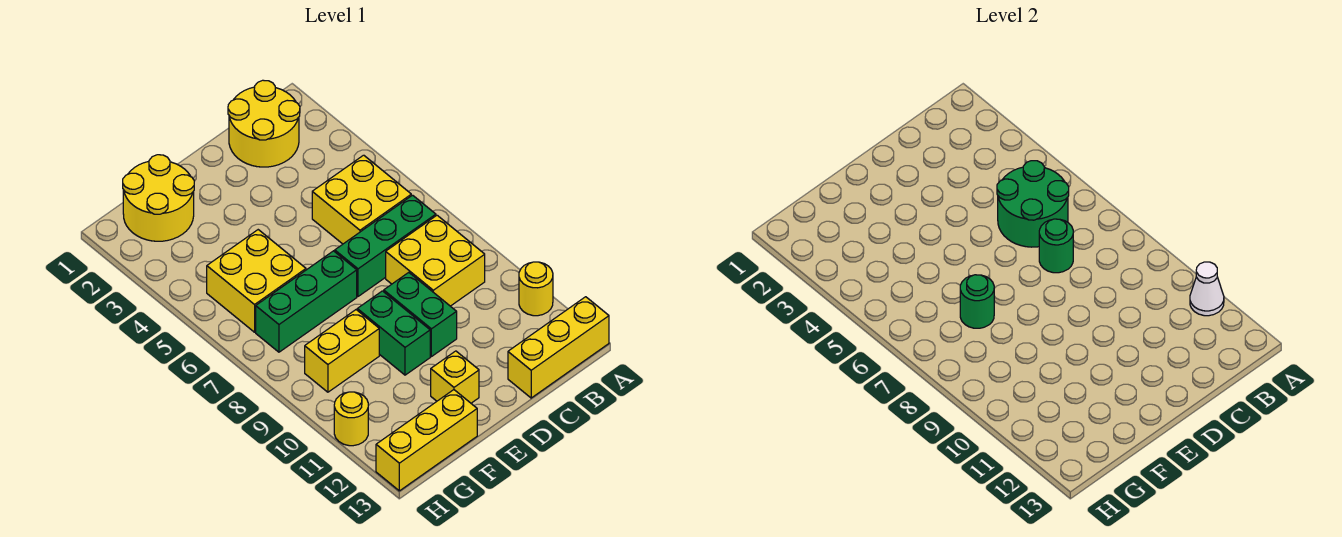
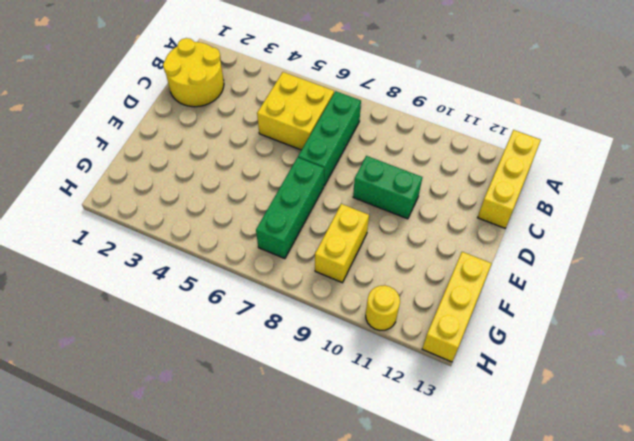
none -> yellow 1x1 round brick [519,262,553,316]
none -> yellow 2x2 brick [386,215,485,306]
none -> green 1x2 brick [357,291,430,375]

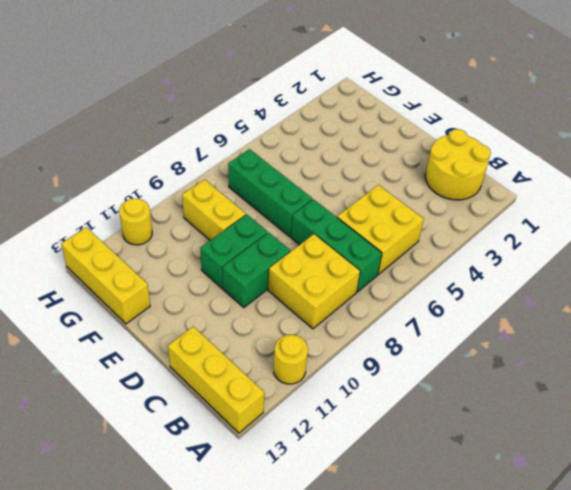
none -> yellow 1x1 brick [431,351,479,403]
none -> yellow 2x2 round brick [123,155,194,241]
none -> yellow 2x2 brick [207,230,306,332]

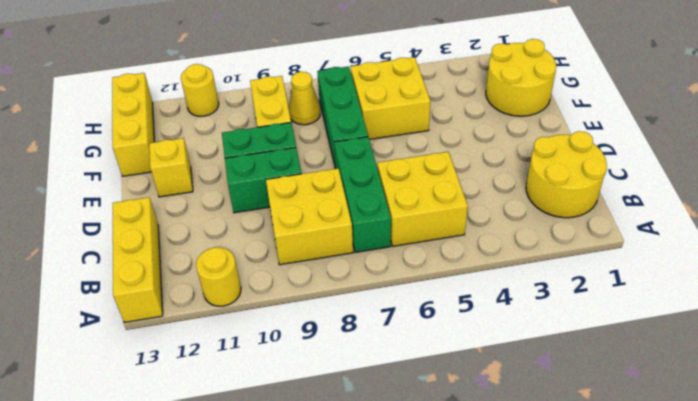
yellow 1x1 cone [289,72,320,125] -> none
none -> white 1x1 cone [1190,262,1224,316]
none -> green 2x2 round brick [997,161,1069,247]
none -> green 1x1 round brick [1039,219,1073,273]

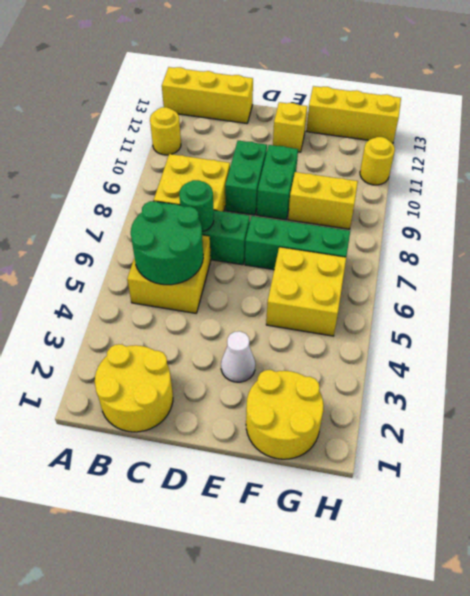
white 1x1 cone [221,331,255,382] -> white 1x1 cone moved to [1190,262,1224,316]
none -> green 1x1 round brick [960,275,994,328]

